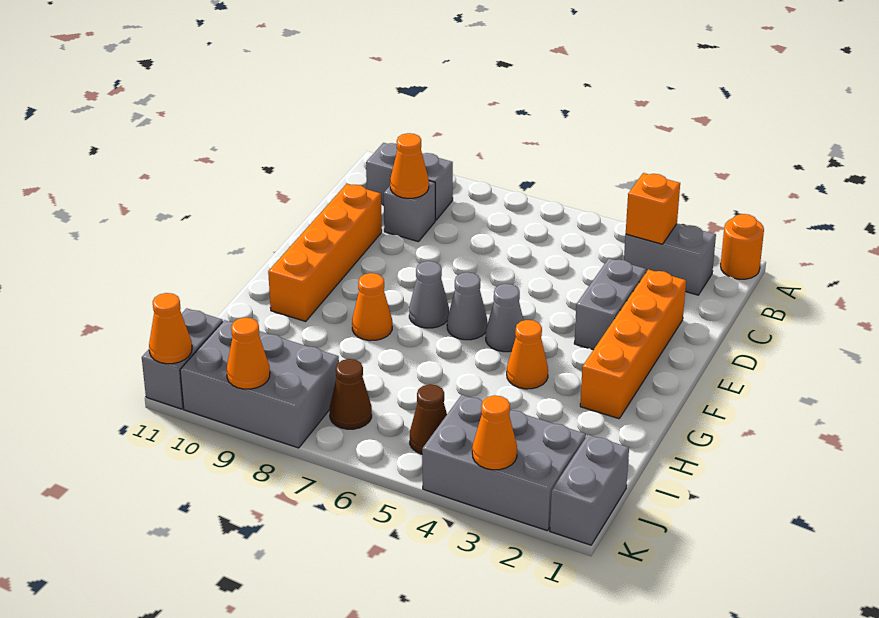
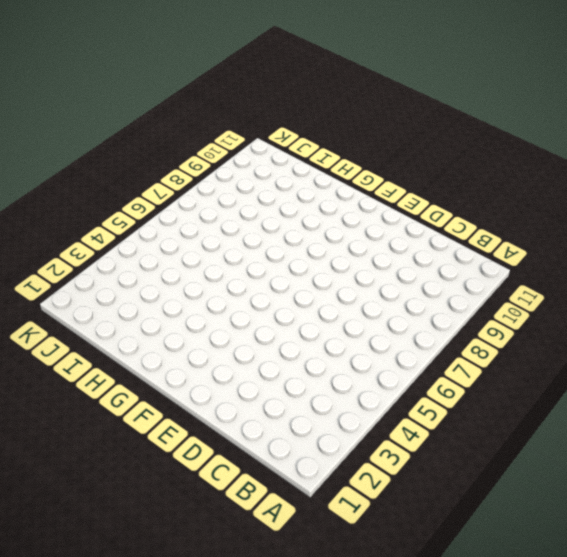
none -> orange 1x1 round brick [721,214,764,279]
none -> grey 1x2 brick [624,224,716,295]
none -> grey 1x2 brick [366,143,453,220]

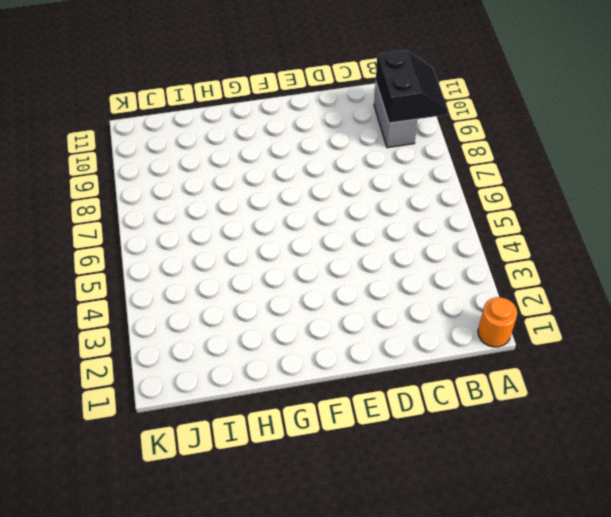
black 2x2 slope [376,50,448,123] -> none
none -> grey 1x2 brick [624,224,716,295]
none -> grey 1x1 brick [383,181,435,242]
none -> orange 1x4 brick [580,269,686,419]

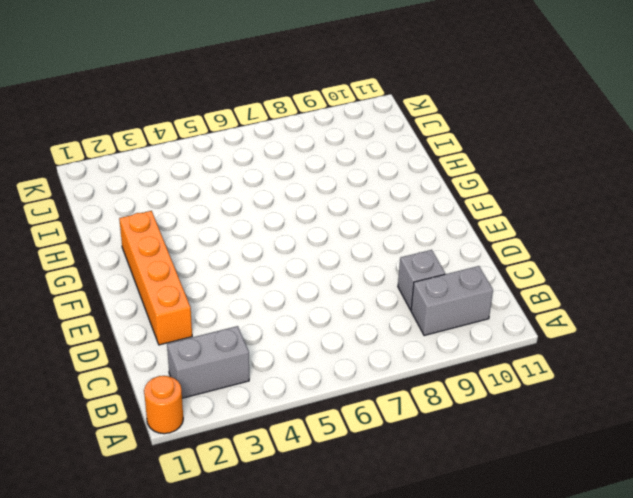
none -> grey 1x2 brick [574,258,646,350]
none -> orange 1x4 brick [268,184,382,321]
none -> grey 1x1 cone [486,284,524,352]

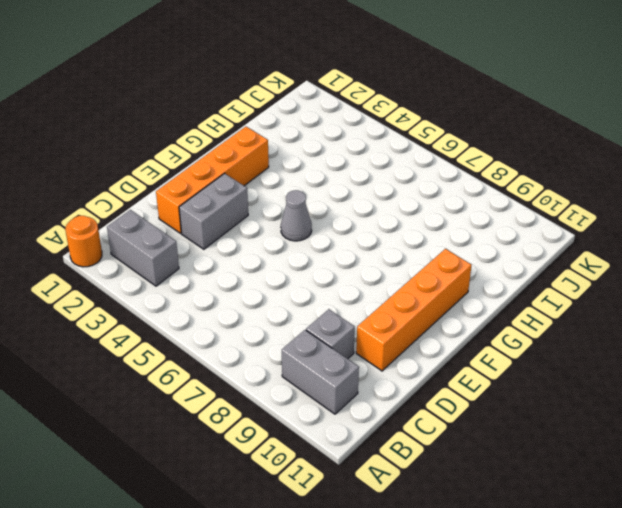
none -> grey 1x1 cone [447,272,487,340]
none -> grey 1x1 cone [409,261,449,328]
none -> orange 1x1 cone [507,320,548,389]

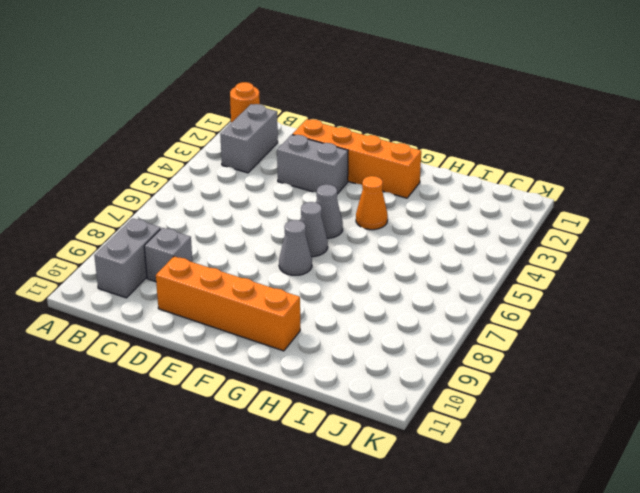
none -> orange 1x1 cone [352,273,392,341]
none -> grey 1x2 brick [550,435,629,545]
none -> grey 2x3 brick [422,395,586,531]

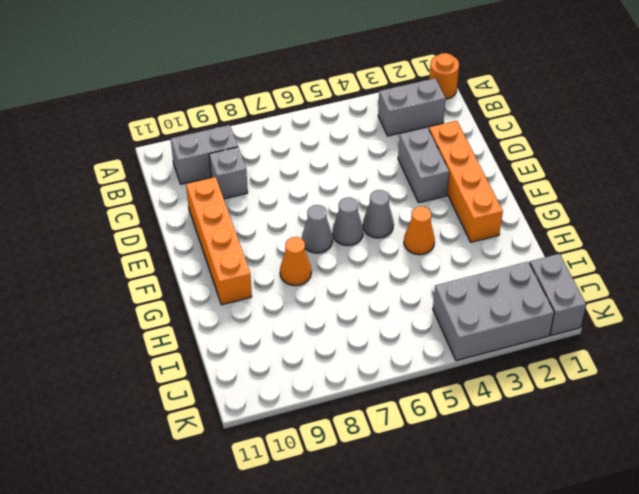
none -> brown 1x1 cone [410,384,447,454]
none -> brown 1x1 cone [330,359,372,429]
none -> grey 2x3 brick [180,320,339,448]

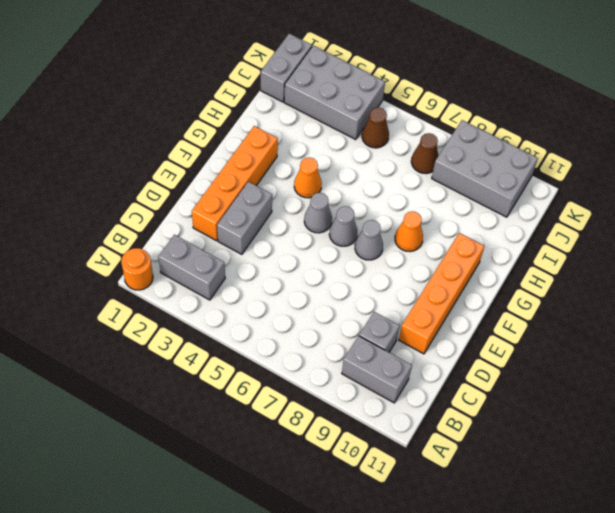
none -> grey 1x2 brick [142,308,223,409]
none -> orange 1x1 brick [626,173,680,244]
none -> orange 1x1 cone [390,133,429,198]

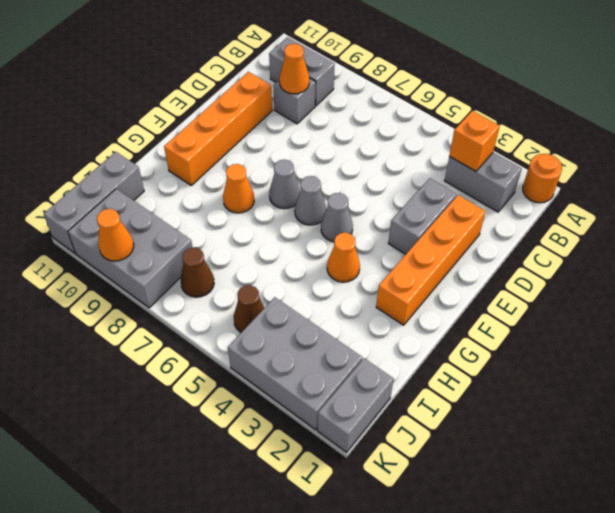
grey 1x3 brick [44,152,144,253] -> grey 1x2 brick [142,308,223,409]
none -> orange 1x1 cone [472,395,517,470]
none -> orange 1x1 cone [149,293,192,364]

